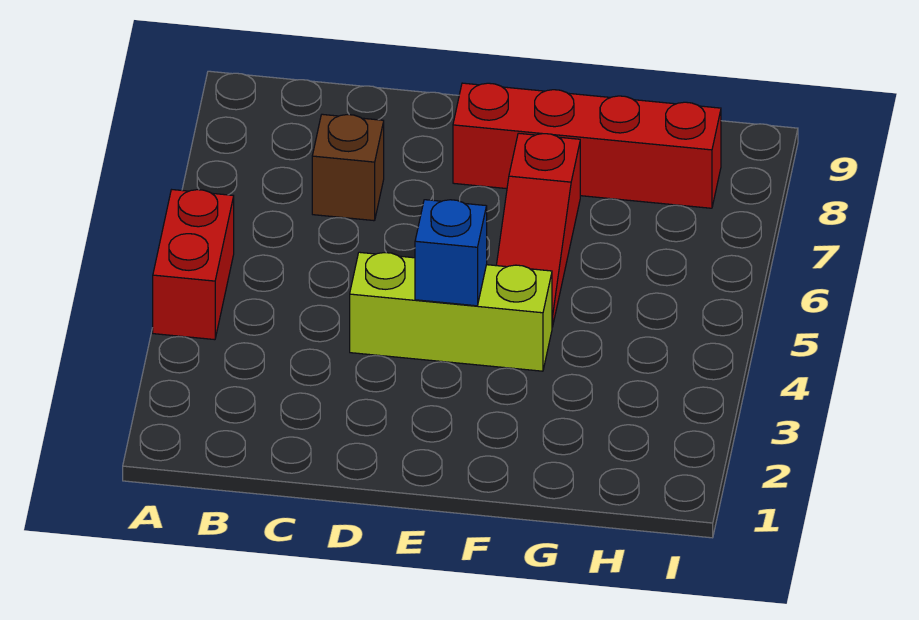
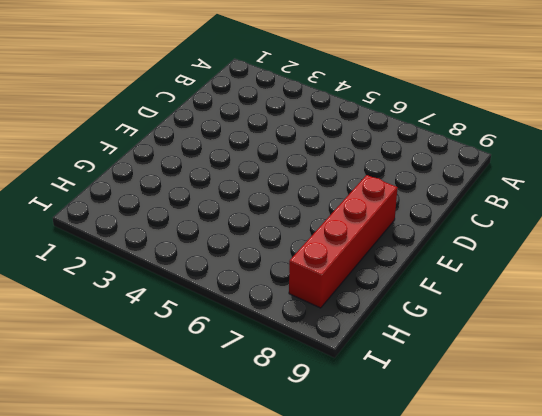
none -> red 1x2 brick [153,190,234,340]
none -> brown 1x1 brick [312,114,384,221]

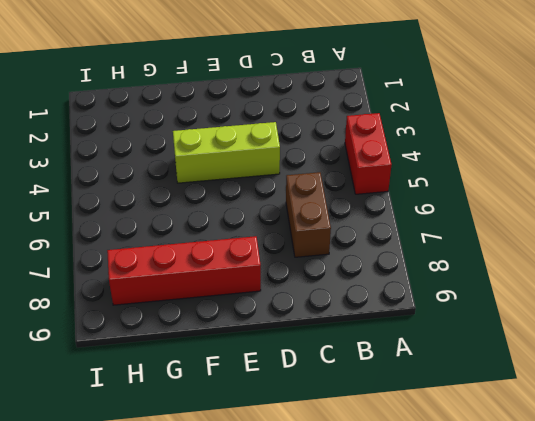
brown 1x2 brick [286,172,331,257] -> brown 1x1 brick [312,114,384,221]
none -> red 1x3 slope [496,133,580,327]
none -> blue 1x1 brick [415,200,487,306]

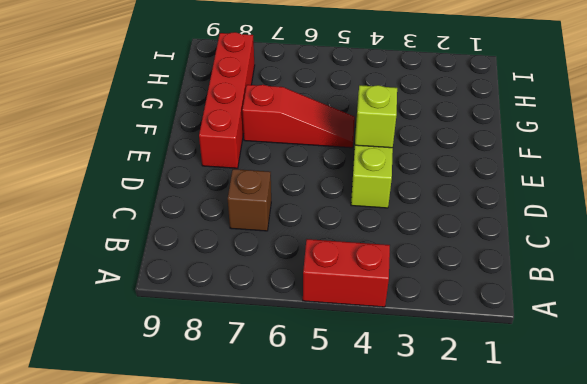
lime 1x1 brick [355,85,397,148] -> blue 1x1 brick [415,200,487,306]

